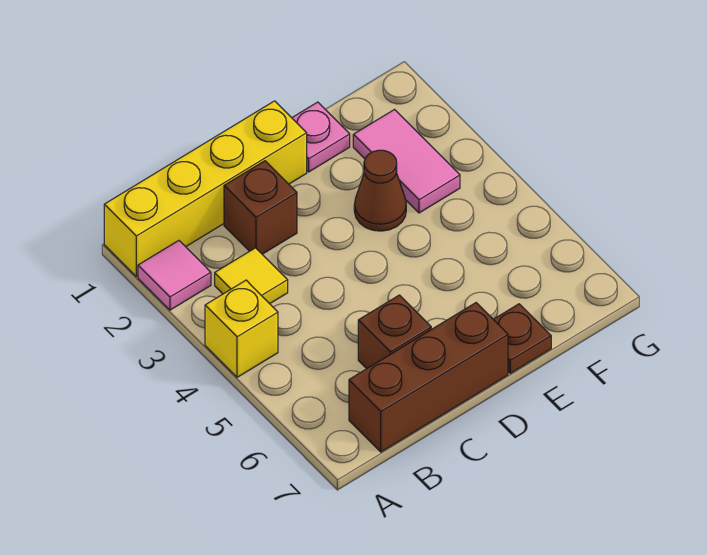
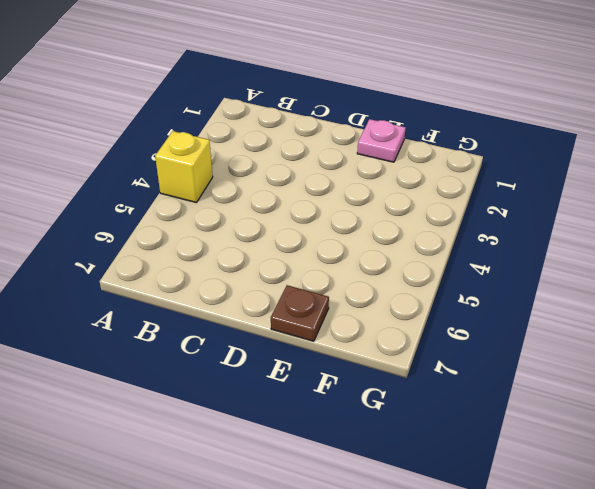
none -> yellow 1x4 brick [104,101,307,276]
none -> pink 1x1 tile [138,241,211,310]

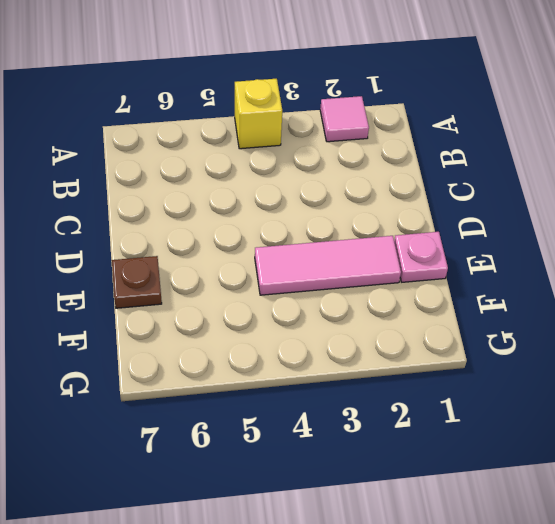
pink 1x3 tile [255,236,401,295] -> brown 1x1 cone [354,150,406,231]
none -> yellow 1x4 brick [104,101,307,276]
none -> yellow 1x1 tile [215,248,288,304]

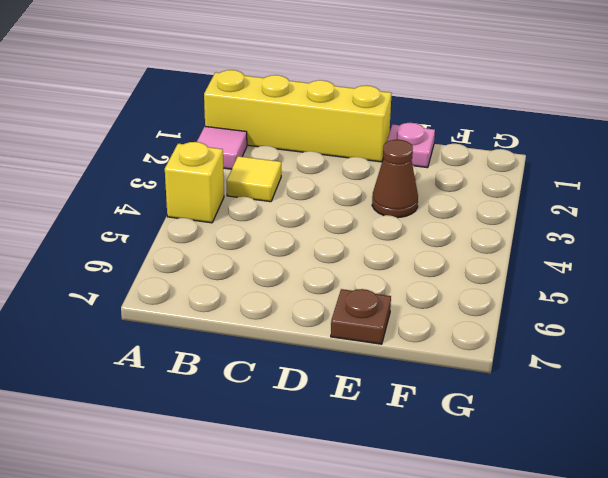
none -> brown 1x3 brick [349,303,508,452]
none -> brown 1x1 brick [224,161,297,254]

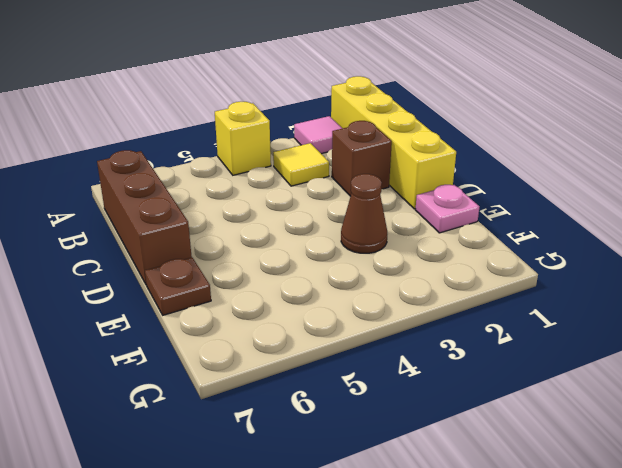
none -> brown 1x1 brick [358,295,431,369]
none -> pink 1x2 tile [353,110,460,213]

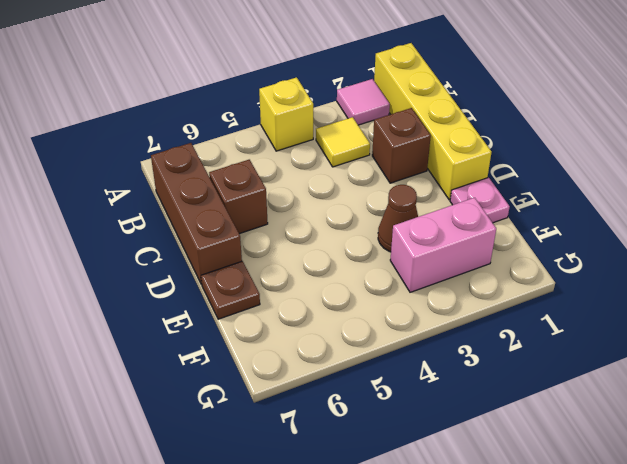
pink 1x2 brick [390,198,496,292] -> pink 1x2 tile [353,110,460,213]

